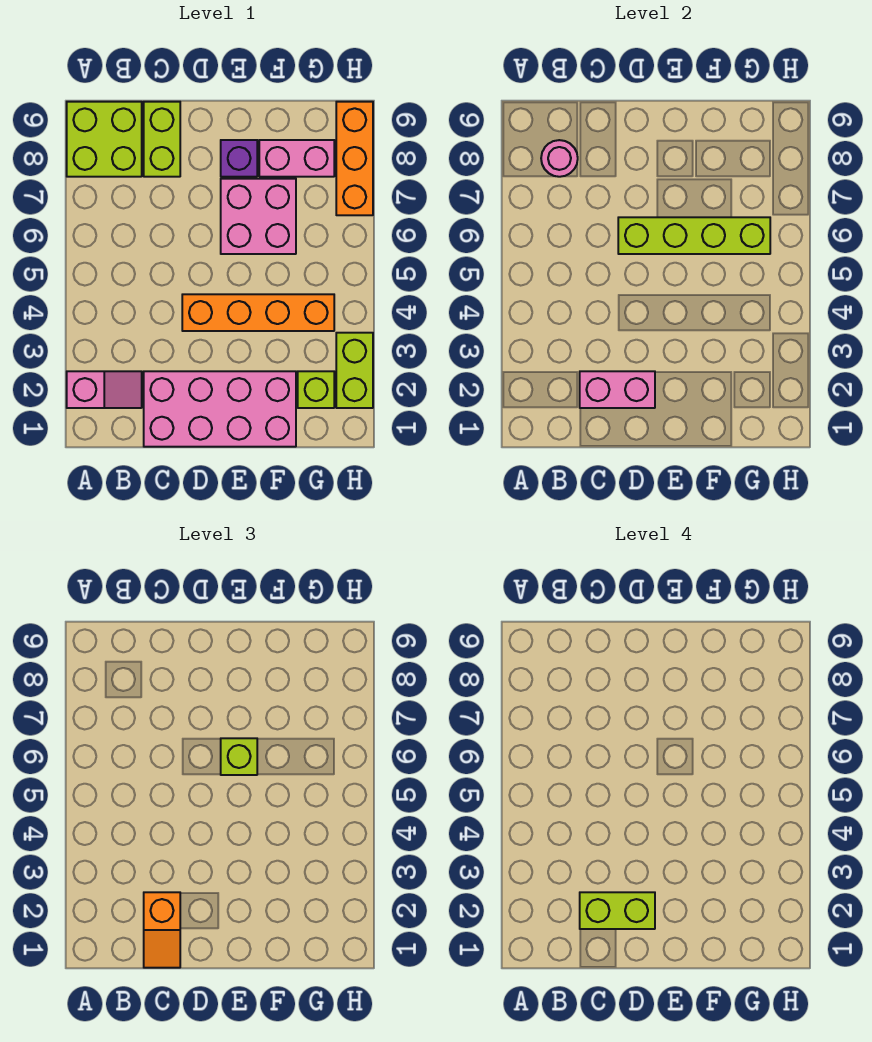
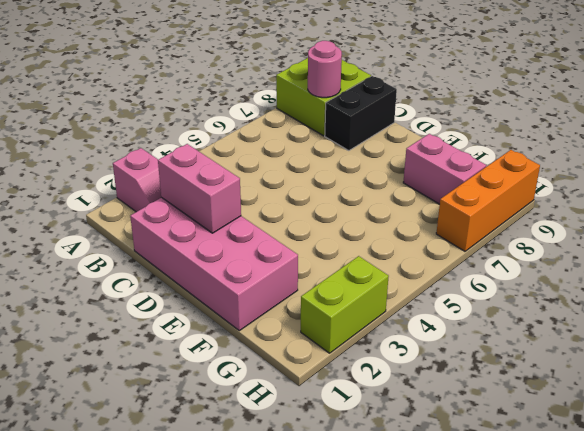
black 1x2 brick [325,76,397,151] -> lime 1x2 brick [144,102,180,177]
none -> orange 1x4 brick [182,294,334,331]
none -> pink 2x2 brick [221,179,296,254]
none -> purple 1x1 brick [221,140,257,177]

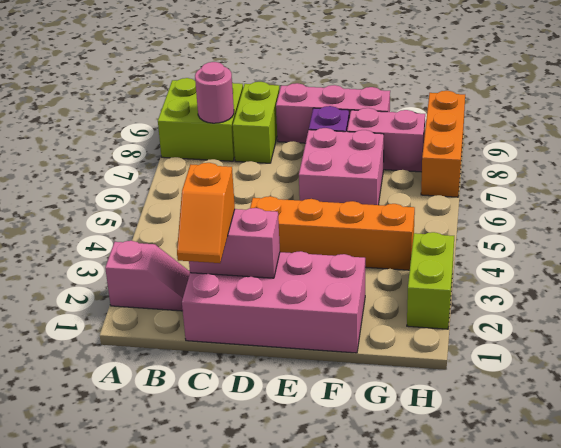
pink 1x3 brick [276,83,390,143] -> none
none -> lime 1x1 brick [298,371,334,408]
none -> lime 1x4 brick [618,217,770,254]
none -> lime 1x1 brick [221,738,257,775]

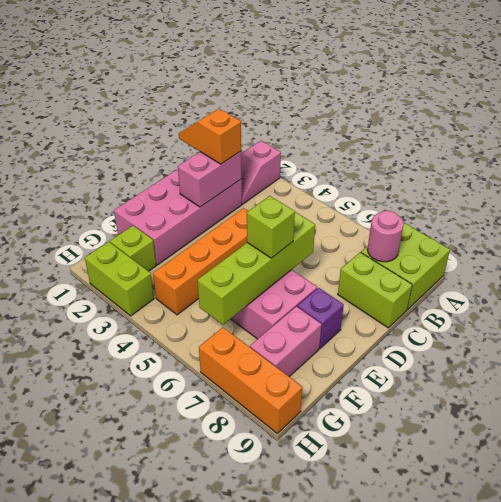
none -> lime 1x2 brick [580,892,655,929]

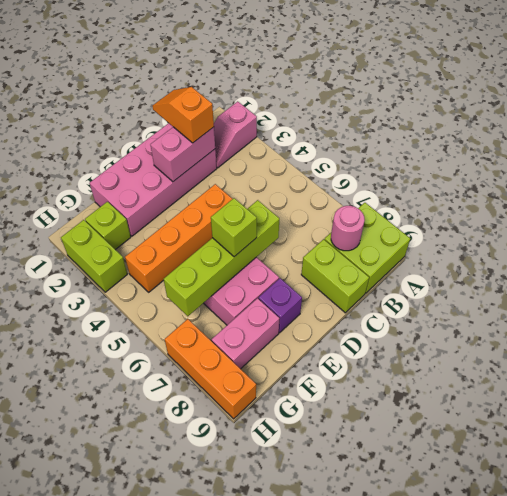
none -> lime 1x2 brick [580,892,655,929]

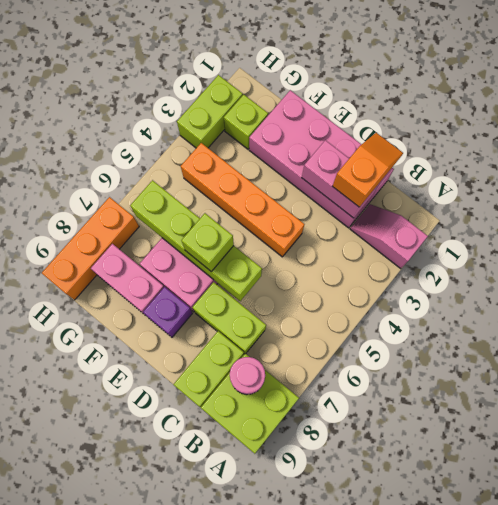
lime 1x2 brick [192,282,266,354] -> lime 1x2 brick moved to [580,892,655,929]

